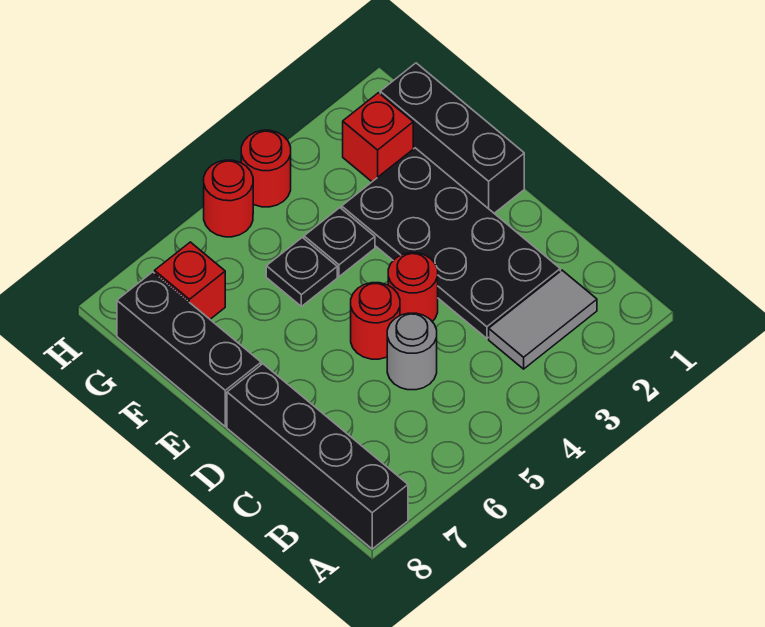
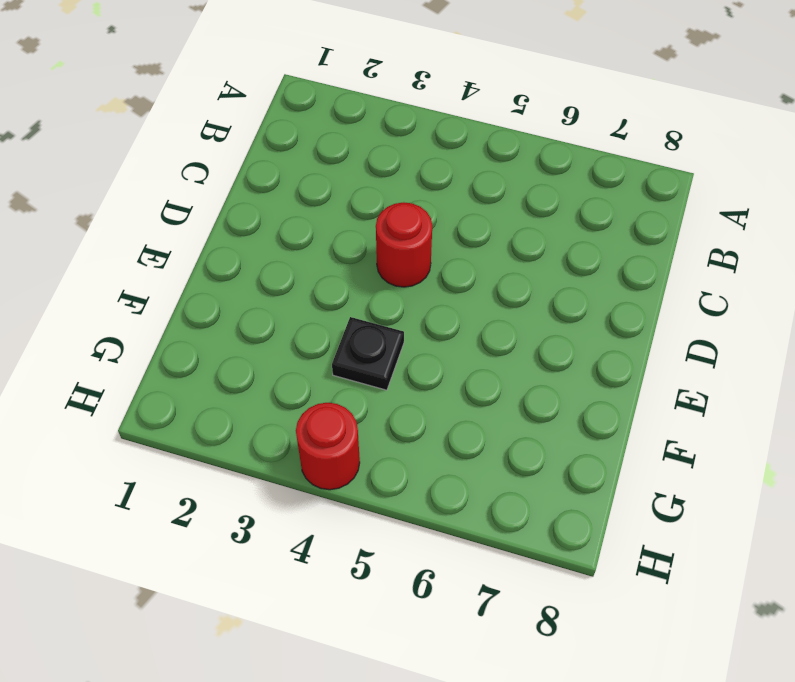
none -> black 1x4 brick [227,364,408,549]
none -> grey 1x2 tile [489,270,597,369]
none -> black 2x4 plate [342,148,560,338]

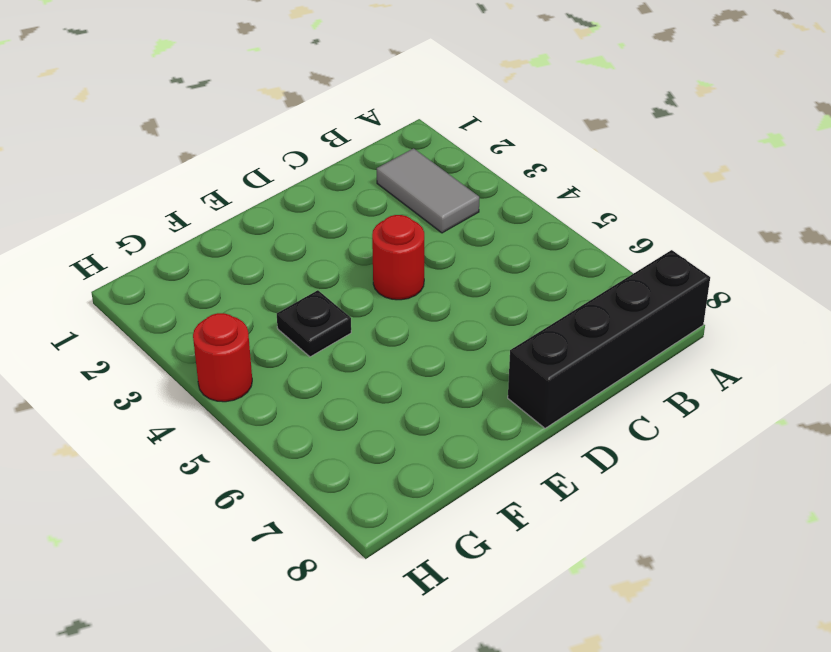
none -> black 2x4 plate [342,148,560,338]
none -> grey 1x1 round brick [387,313,437,390]
none -> red 1x1 round brick [351,283,400,359]

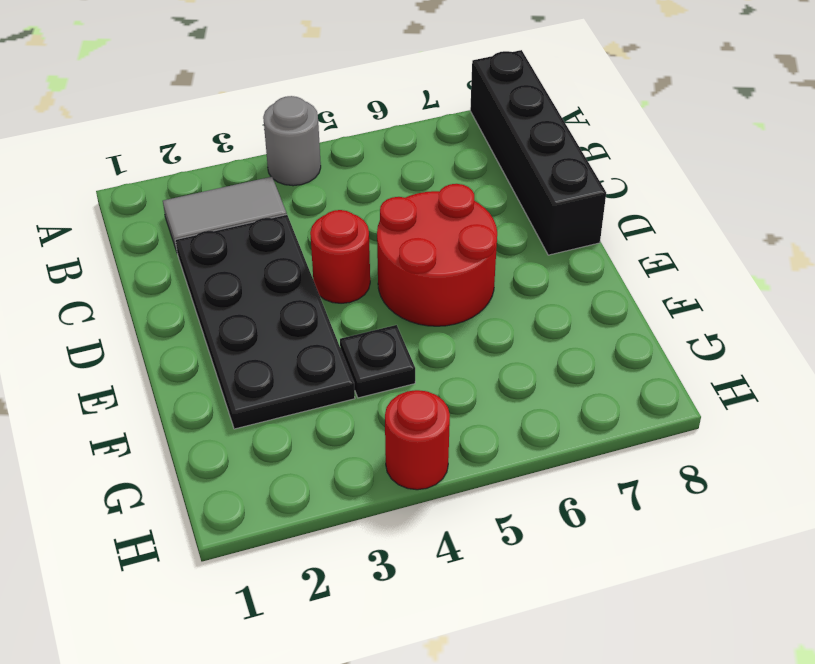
grey 1x1 round brick [263,96,321,186] -> grey 1x1 round brick moved to [387,313,437,390]
red 2x2 round brick [377,184,497,326] -> red 1x1 round brick [351,283,400,359]
none -> black 1x3 brick [380,63,524,213]
none -> black 1x3 brick [117,272,261,426]
none -> black 1x1 plate [266,237,337,306]

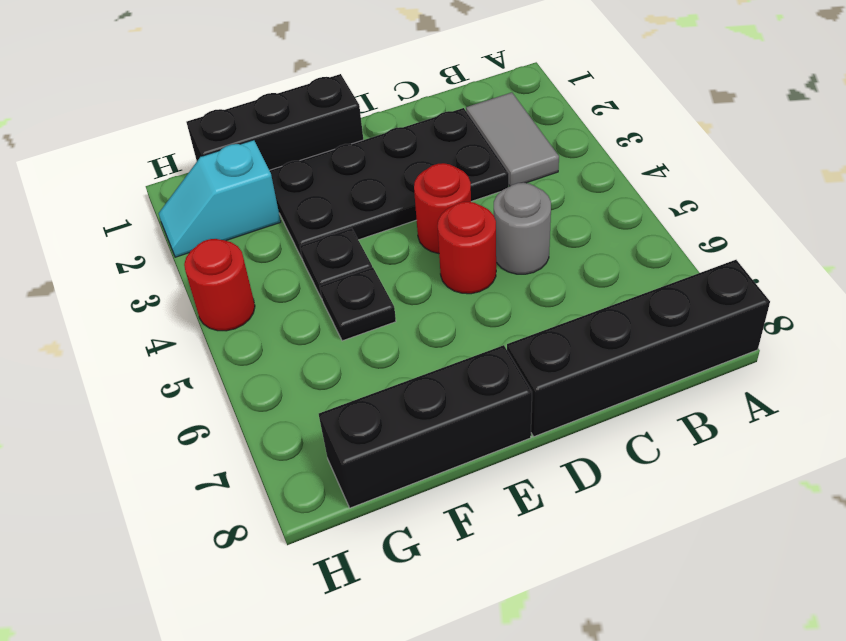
cyan 1x2 slope [159,140,281,257] -> red 1x1 brick [343,93,413,182]
none -> red 1x1 brick [155,242,225,319]
none -> red 1x1 round brick [204,160,253,237]

